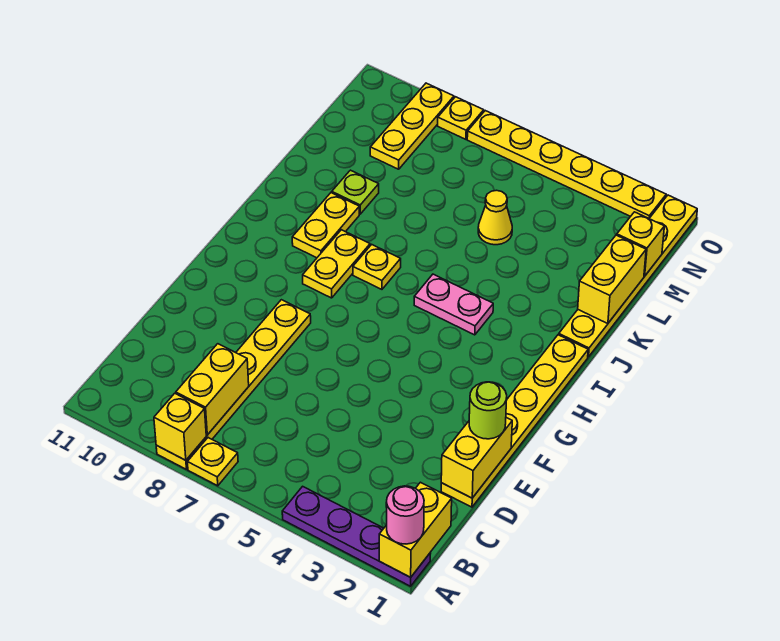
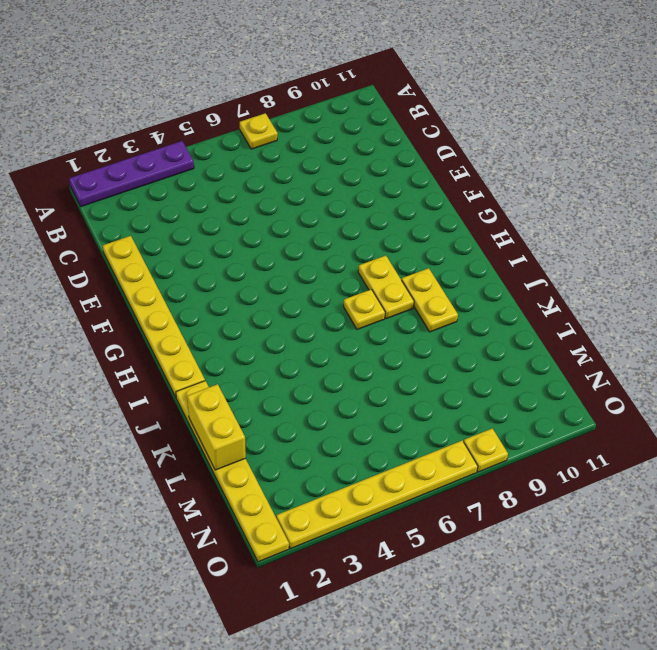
none -> yellow 1x6 plate [156,300,311,469]
none -> pink 1x2 plate [414,274,493,335]
none -> lime 1x1 plate [332,170,379,214]

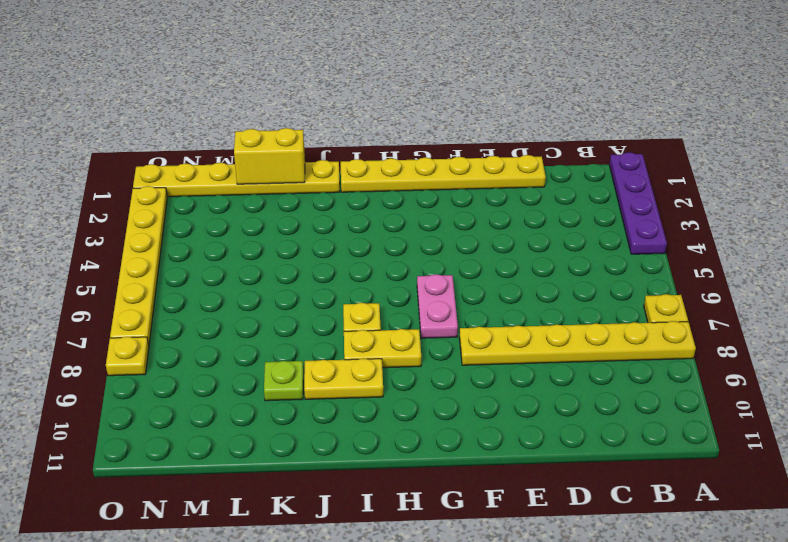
pink 1x2 plate [417,274,458,338] -> pink 1x2 plate moved to [414,274,493,335]
none -> yellow 1x1 cone [478,190,512,245]
none -> yellow 1x3 plate [370,83,454,169]
none -> yellow 1x2 brick [379,482,452,577]

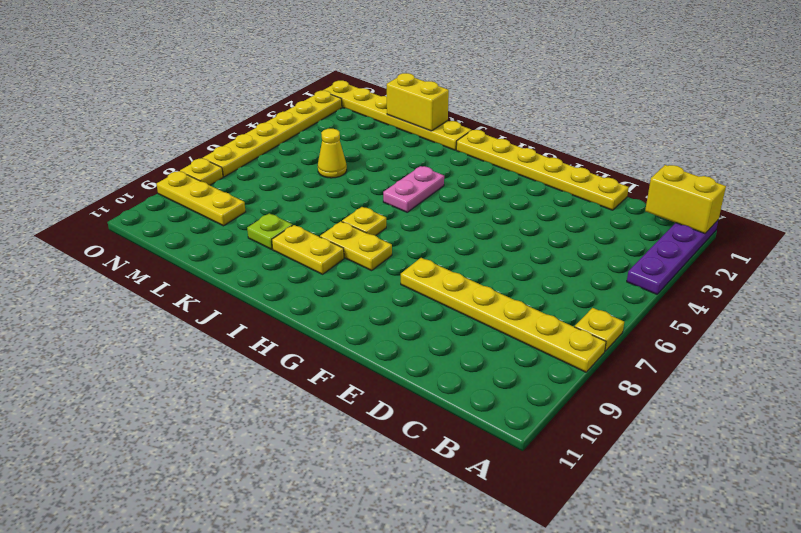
none -> yellow 1x1 brick [154,393,206,460]
none -> yellow 1x2 brick [176,344,249,435]
none -> yellow 1x2 brick [441,418,512,498]

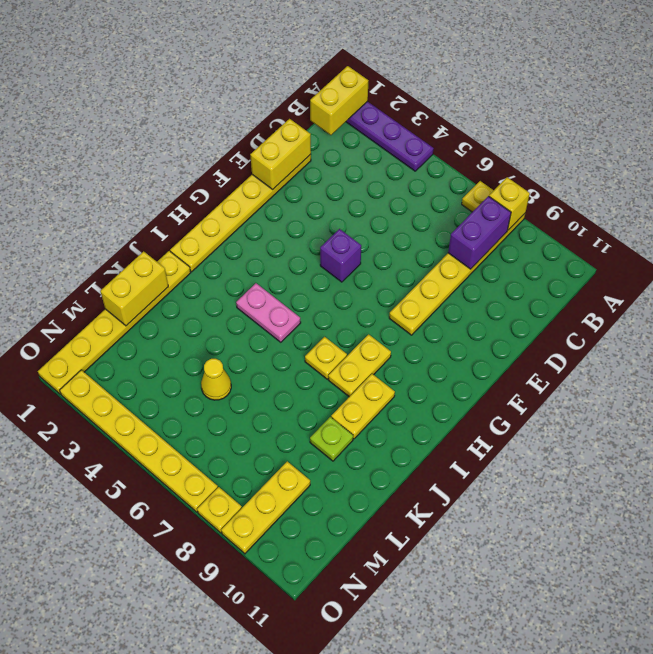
purple 1x2 brick [448,196,511,269] -> yellow 1x2 brick [176,344,249,435]
purple 1x1 brick [320,229,361,282] -> none
none -> yellow 1x1 brick [617,212,664,276]
none -> pink 1x1 round brick [386,486,424,544]
none -> lime 1x1 round brick [469,382,507,439]

